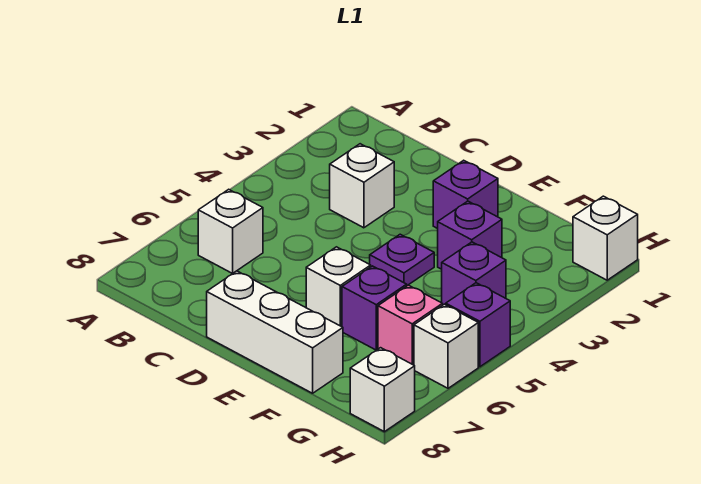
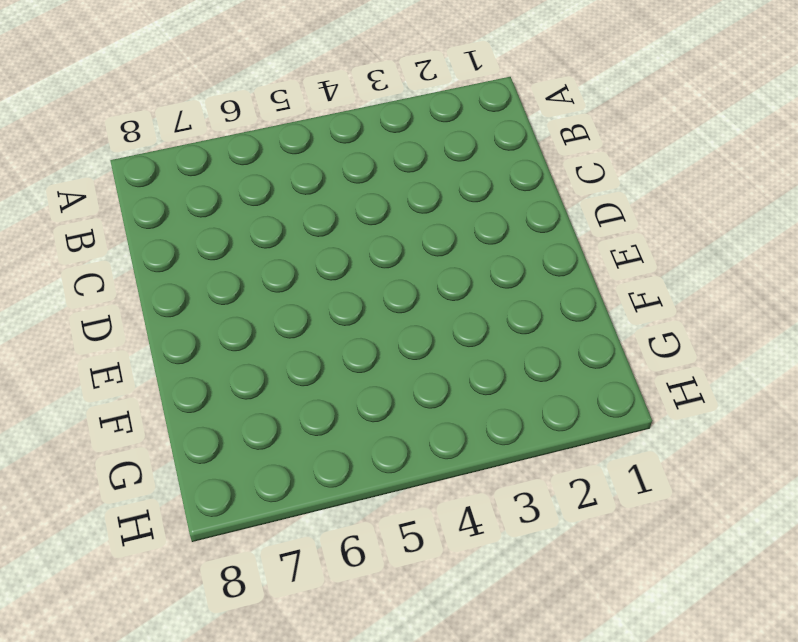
none -> white 1x1 brick [198,189,263,274]
none -> white 1x1 brick [330,144,394,228]
none -> white 1x3 brick [207,271,343,393]

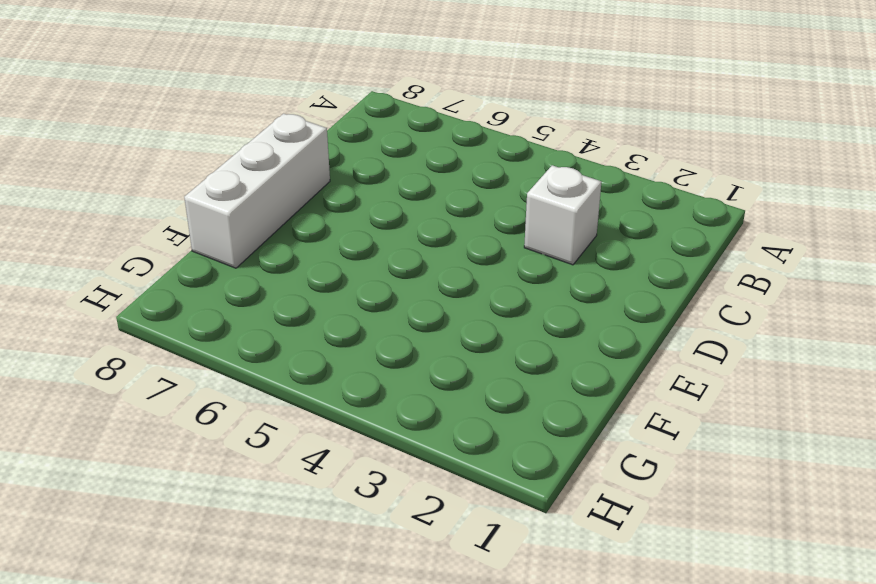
none -> white 1x1 brick [198,189,263,274]
none -> purple 1x1 brick [433,160,498,229]
none -> purple 1x1 plate [370,234,434,286]

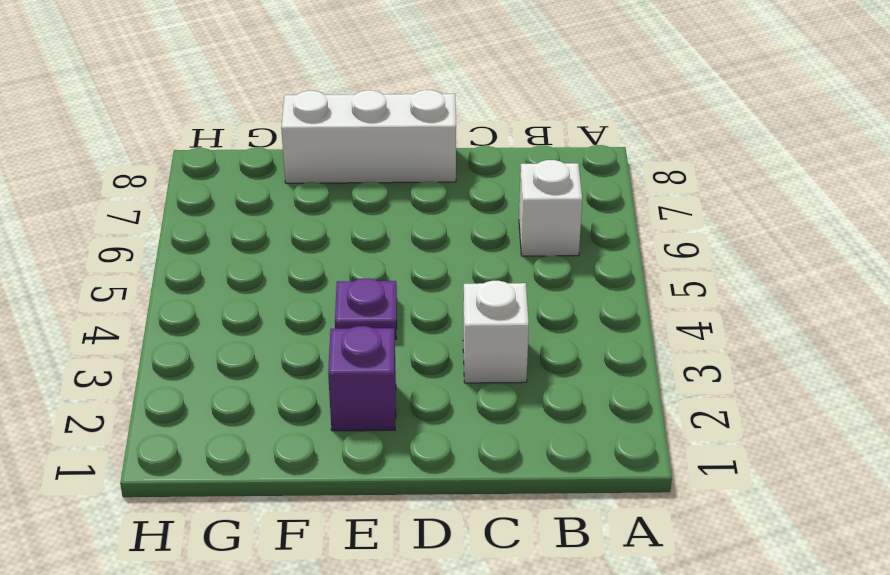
none -> white 1x1 brick [306,247,371,327]
none -> purple 1x1 brick [438,201,502,269]
none -> purple 1x1 brick [342,266,407,350]

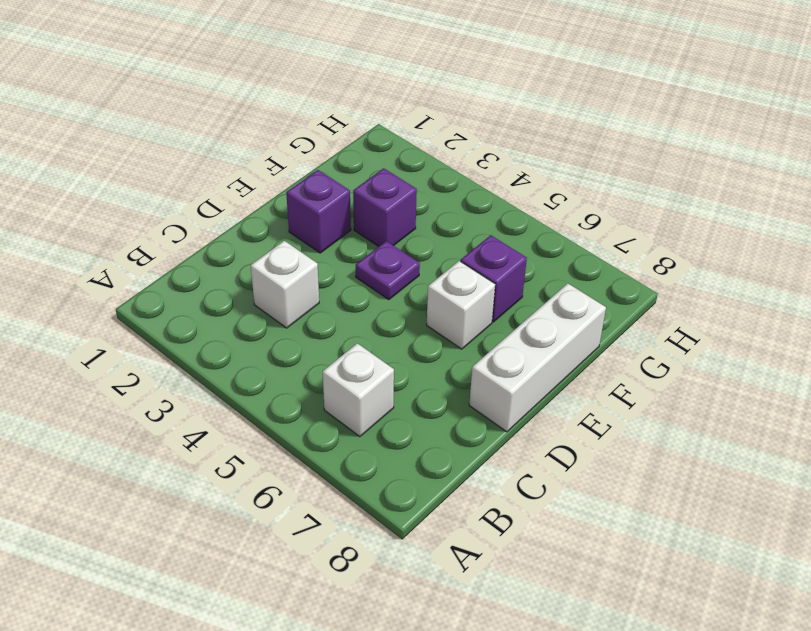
none -> purple 1x1 brick [442,242,506,305]
none -> pink 1x1 brick [378,285,443,365]
none -> white 1x1 brick [573,196,638,280]

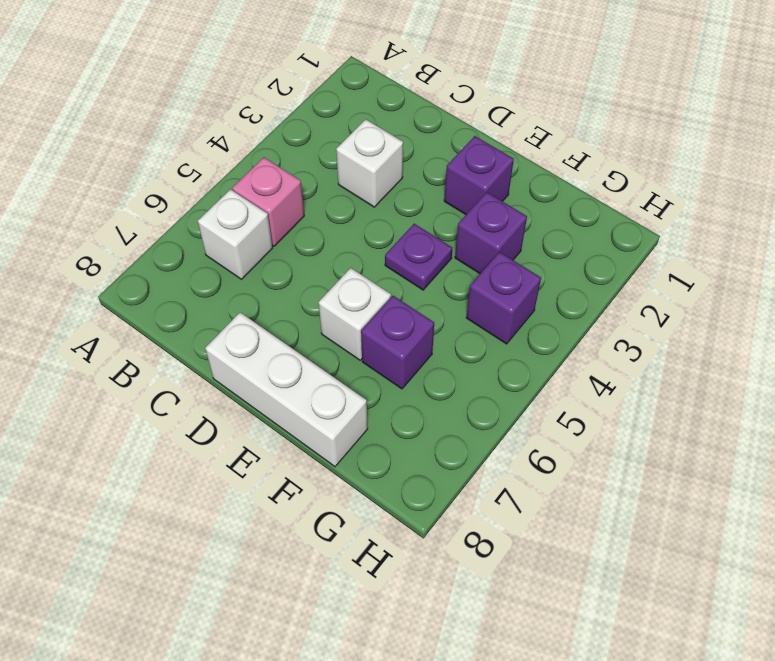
pink 1x1 brick [232,157,304,246] -> pink 1x1 brick moved to [378,285,443,365]
none -> white 1x1 brick [573,196,638,280]
none -> purple 1x1 brick [446,283,510,367]
none -> white 1x1 brick [414,304,478,388]

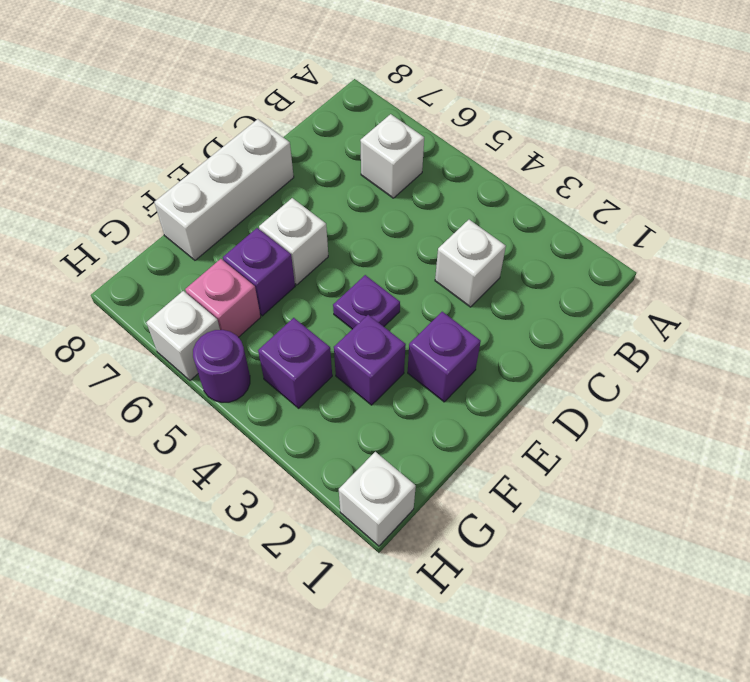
purple 1x1 round brick [193,330,250,402] -> purple 1x1 brick [446,283,510,367]
none -> white 1x1 brick [350,348,415,432]

